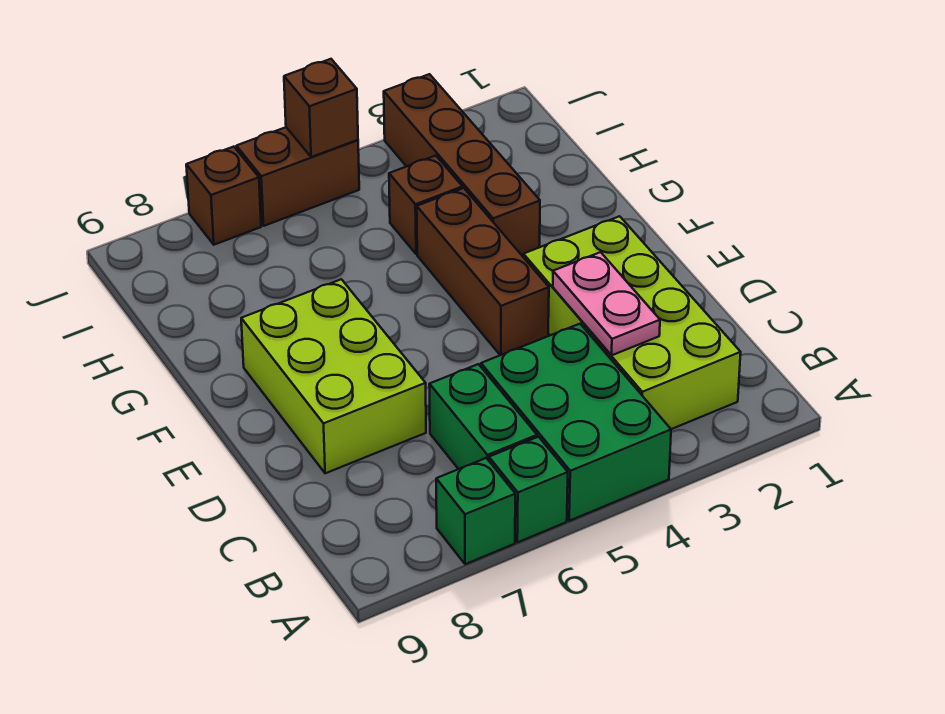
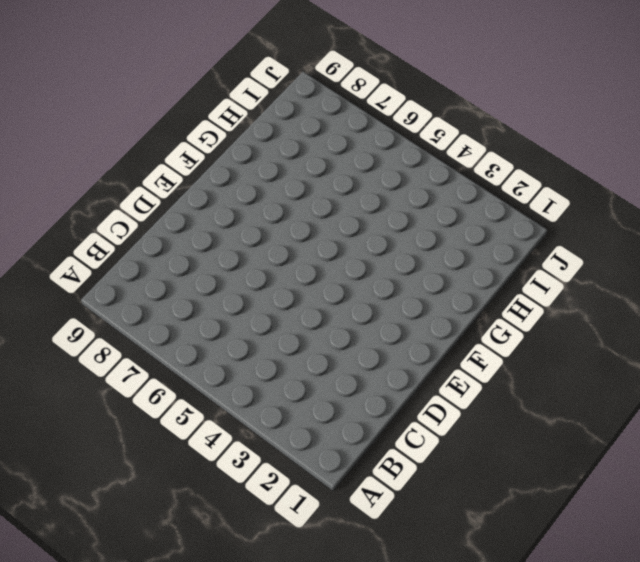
none -> green 2x3 brick [481,324,671,521]
none -> green 1x1 brick [489,437,568,542]
none -> green 1x1 brick [436,458,515,564]

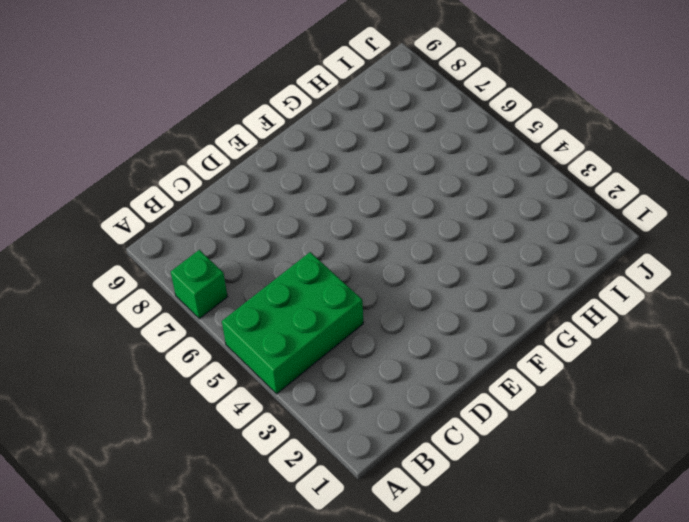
none -> green 1x1 brick [489,437,568,542]
none -> lime 2x4 brick [523,216,741,429]
none -> green 1x2 brick [429,364,537,469]

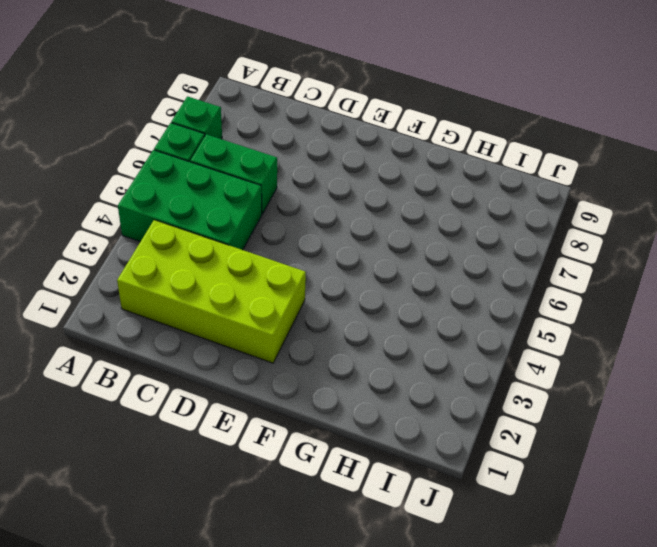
none -> lime 2x3 brick [241,279,426,473]
none -> brown 1x3 brick [417,188,549,355]
none -> brown 1x4 brick [384,74,540,256]

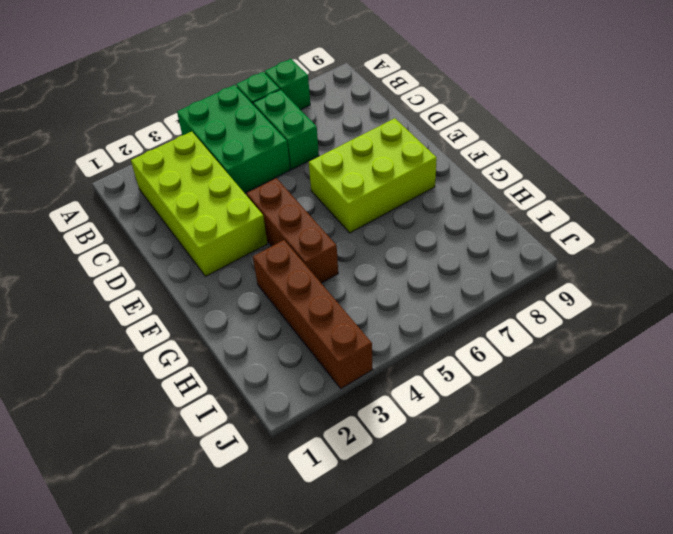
lime 2x3 brick [309,118,437,233] -> lime 2x3 brick turned to [241,279,426,473]
none -> brown 1x1 brick [389,156,463,254]
none -> brown 1x2 brick [236,127,359,226]
none -> brown 1x1 brick [186,147,261,245]

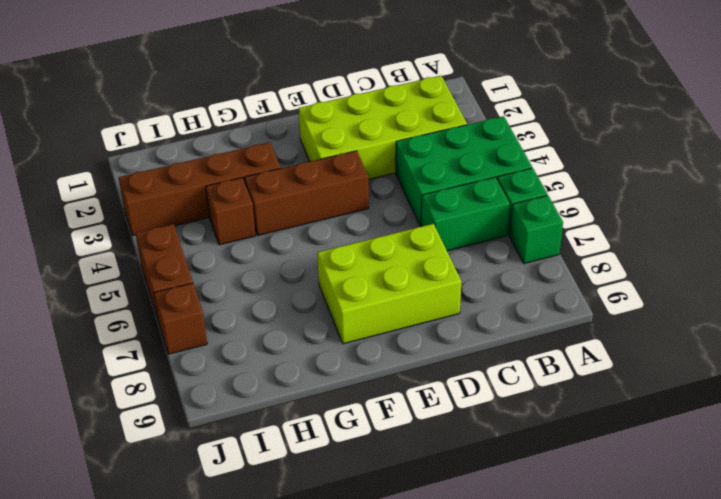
none -> pink 1x2 plate [553,252,660,355]
none -> brown 1x1 brick [284,59,358,157]

